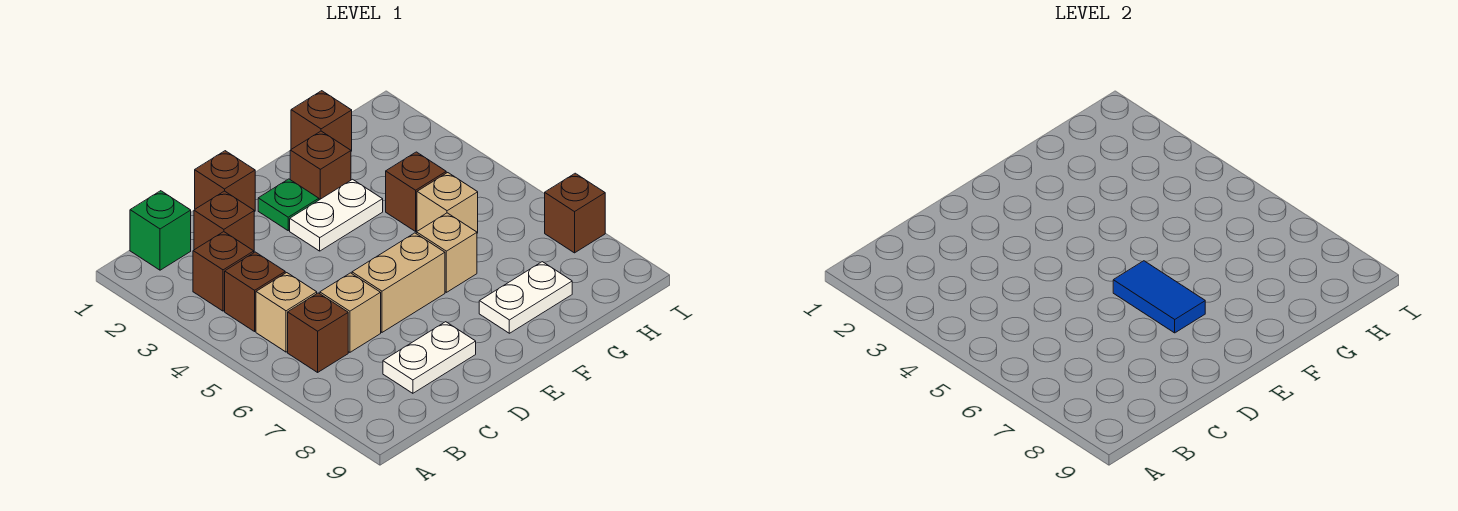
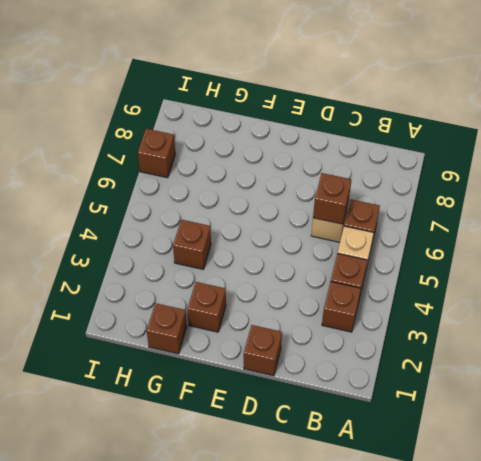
brown 1x1 brick [313,173,351,224] -> brown 1x1 brick moved to [194,191,254,251]
none -> green 1x1 brick [130,191,191,270]
none -> white 1x2 plate [383,322,476,393]
none -> tan 1x2 brick [352,233,445,332]

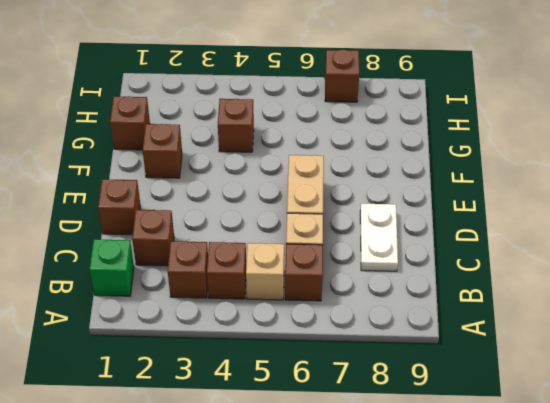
none -> green 1x1 plate [258,179,319,230]
none -> white 1x2 plate [290,179,383,251]
none -> tan 1x1 brick [416,213,477,292]

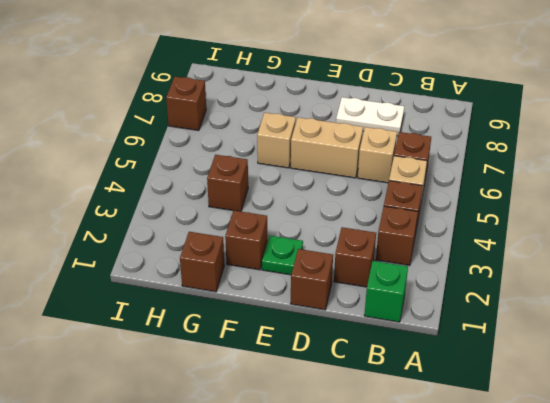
none -> white 1x2 plate [290,179,383,251]
none -> white 1x2 plate [479,262,572,333]
none -> tan 1x1 brick [417,173,478,233]

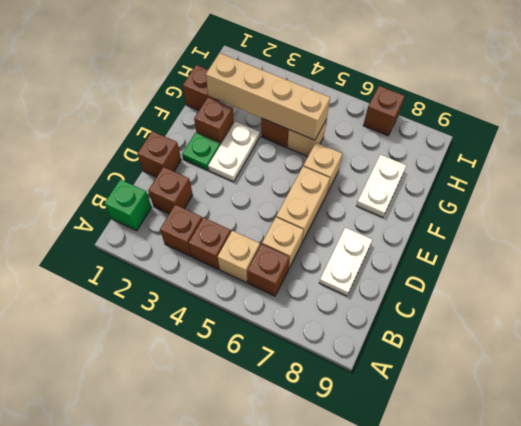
tan 1x4 brick [206,53,330,140] -> none
none -> blue 1x2 tile [1113,261,1205,333]

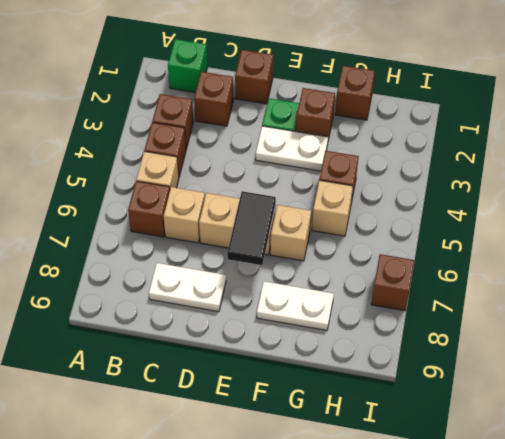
black 1x2 tile [227,191,276,265] -> blue 1x2 tile [1113,261,1205,333]

